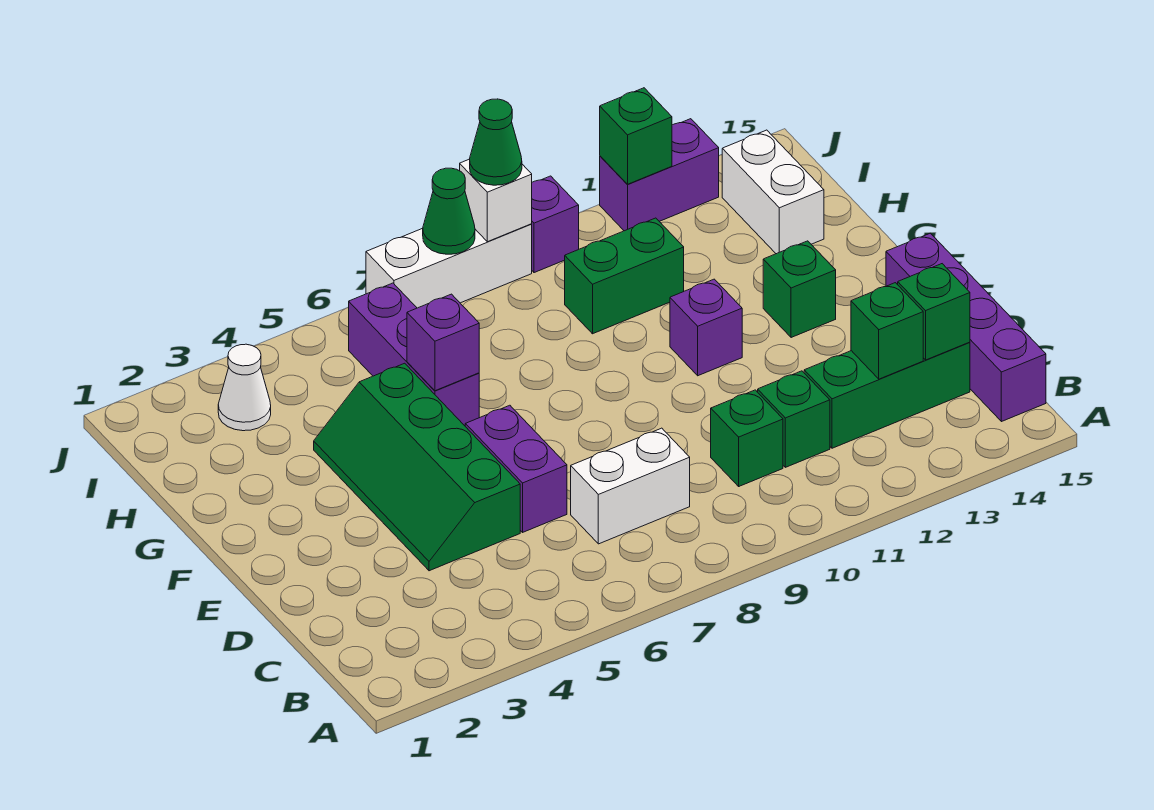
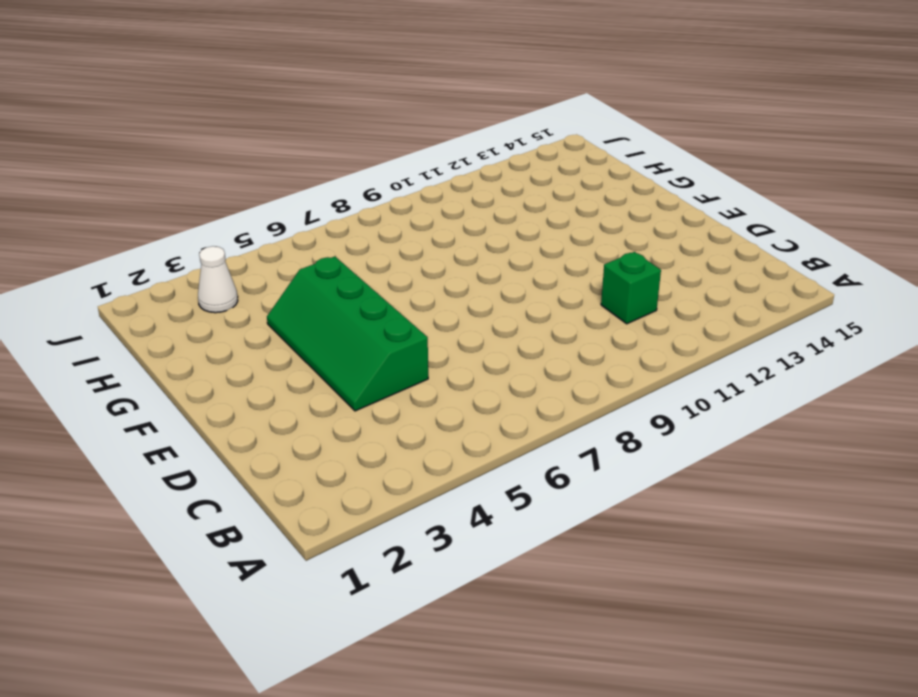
none -> purple 1x4 brick [886,233,1046,422]
none -> white 1x2 brick [571,428,690,544]
none -> green 1x1 brick [711,390,783,486]

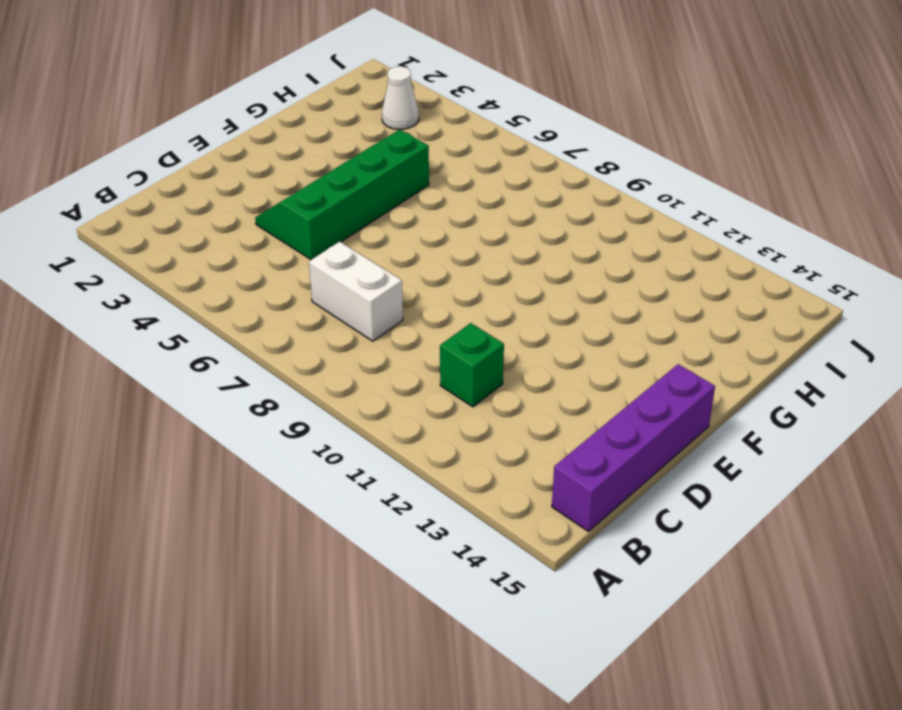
none -> green 1x1 brick [711,390,783,486]
none -> green 1x3 brick [804,342,970,448]
none -> purple 1x2 brick [465,405,567,532]

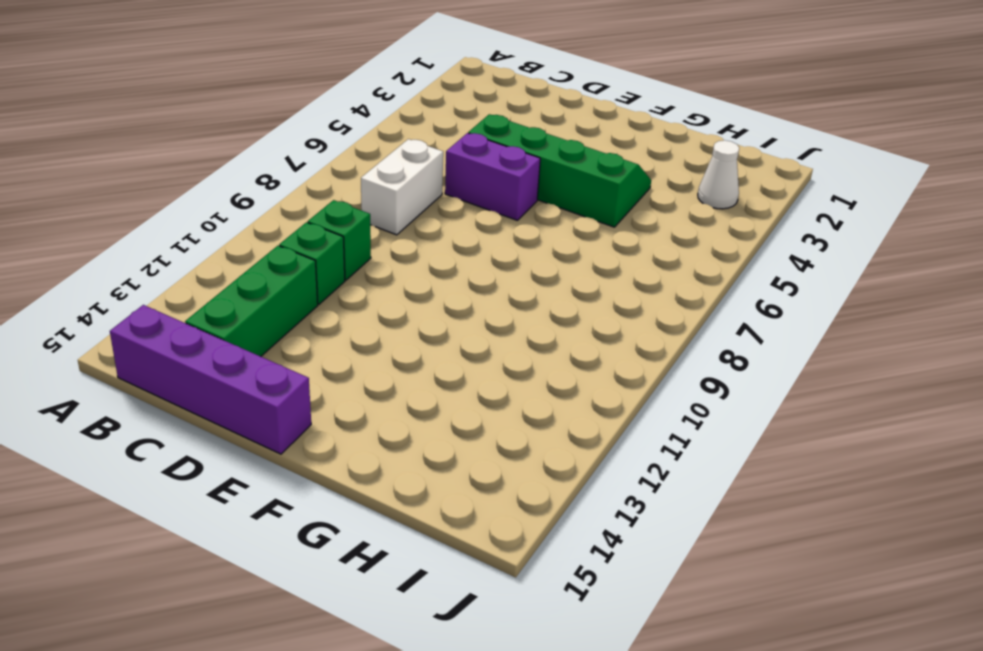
none -> purple 1x1 brick [670,279,742,376]
none -> green 1x1 brick [763,241,836,338]
none -> purple 1x3 brick [348,283,479,426]

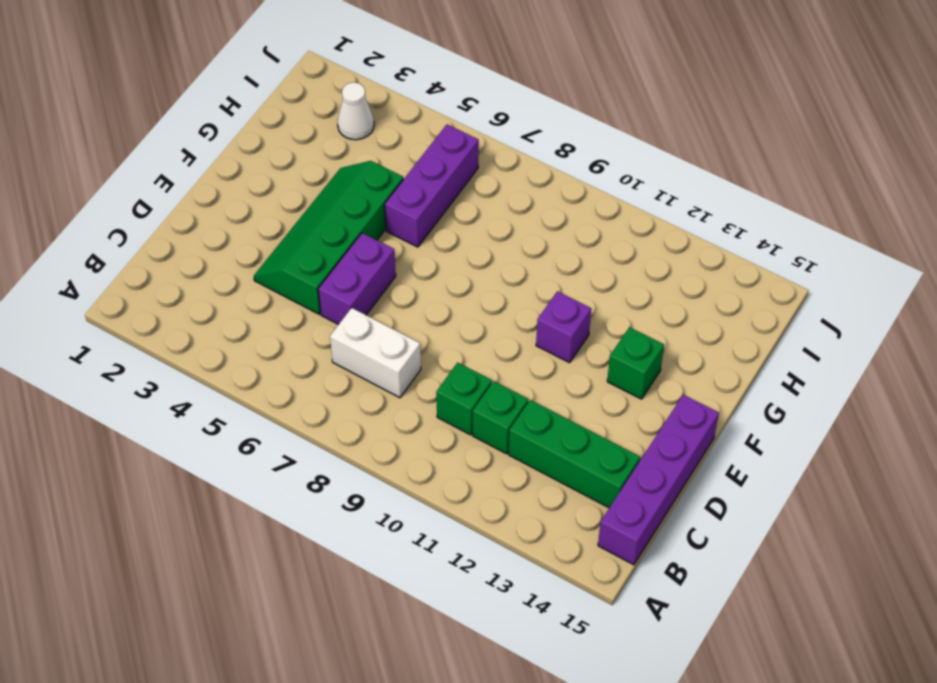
none -> green 1x2 brick [565,218,684,334]
none -> white 1x2 brick [722,130,824,254]
none -> white 1x3 brick [366,224,532,308]

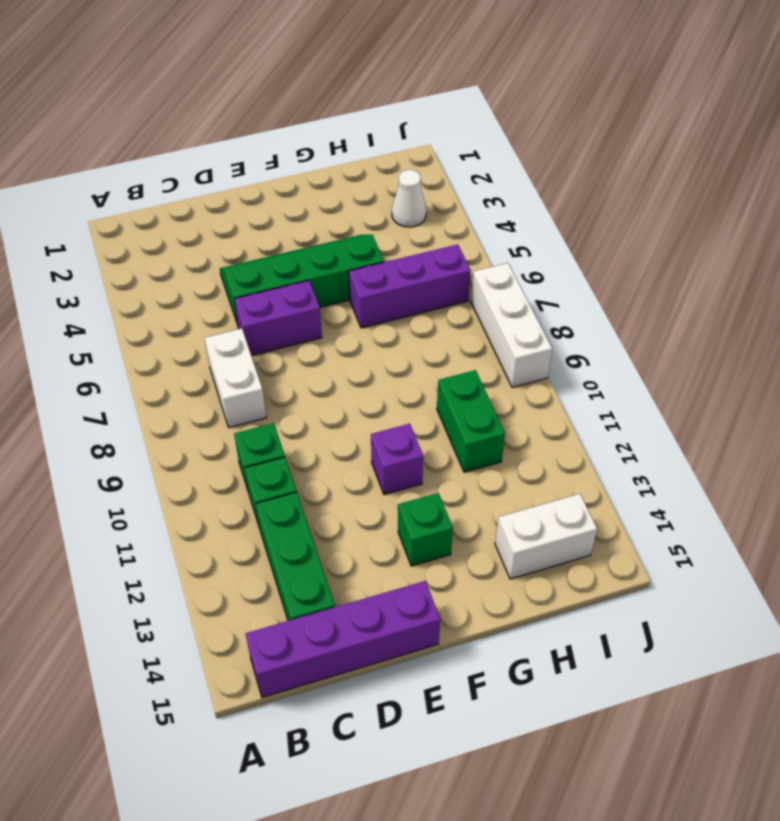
none -> purple 1x1 brick [532,176,579,273]
none -> purple 1x2 brick [600,119,719,231]
none -> green 1x1 brick [851,283,923,379]

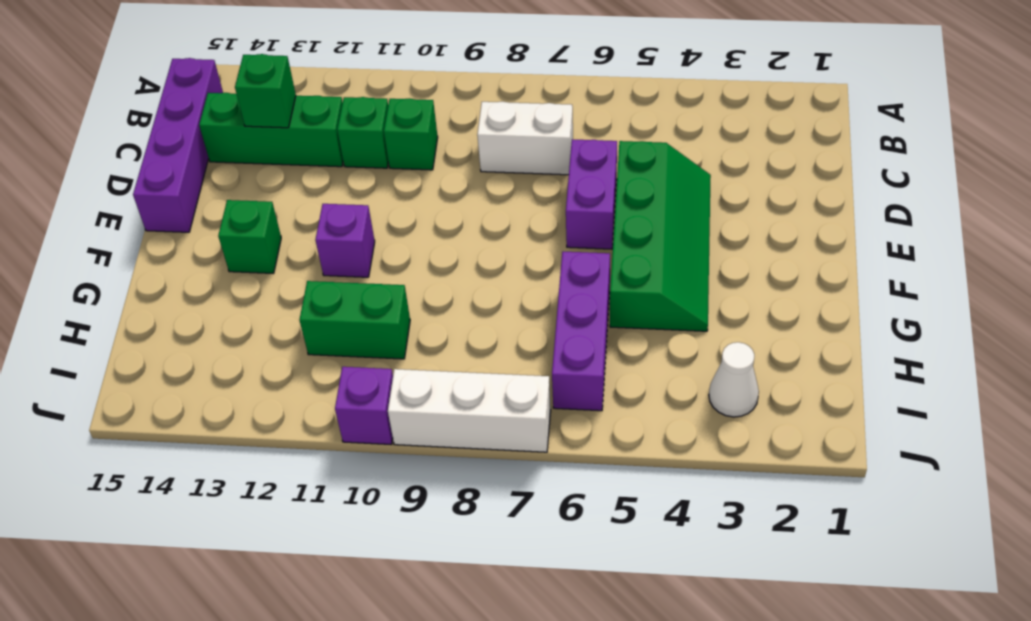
none -> white 1x2 brick [722,130,824,254]
none -> purple 1x2 brick [600,119,719,231]
none -> green 1x1 brick [898,264,970,360]

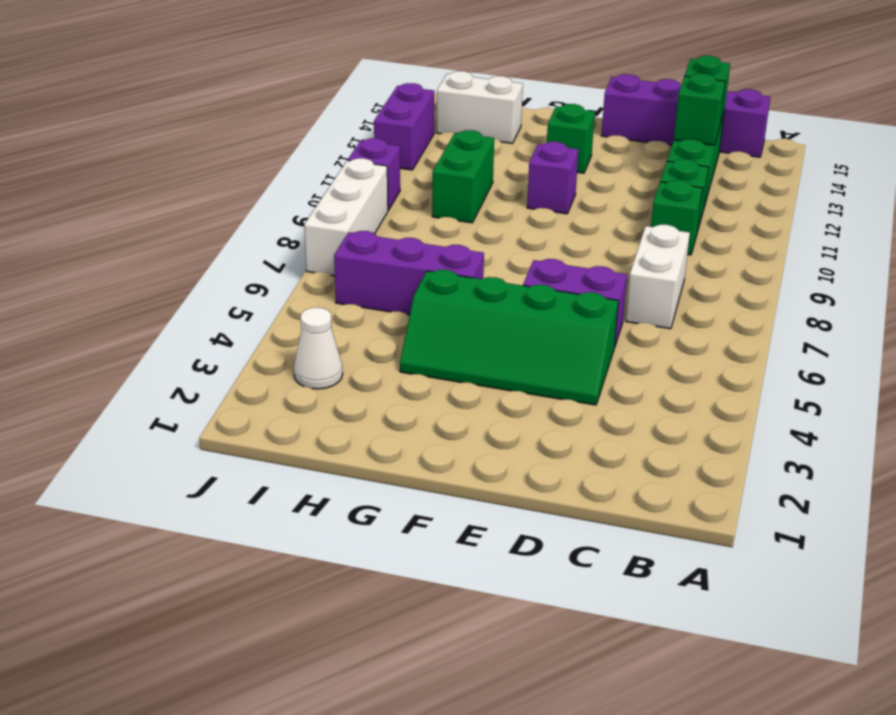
none -> purple 1x1 brick [407,294,479,391]
none -> green 1x1 cone [423,168,475,254]
none -> white 1x1 brick [460,159,532,242]

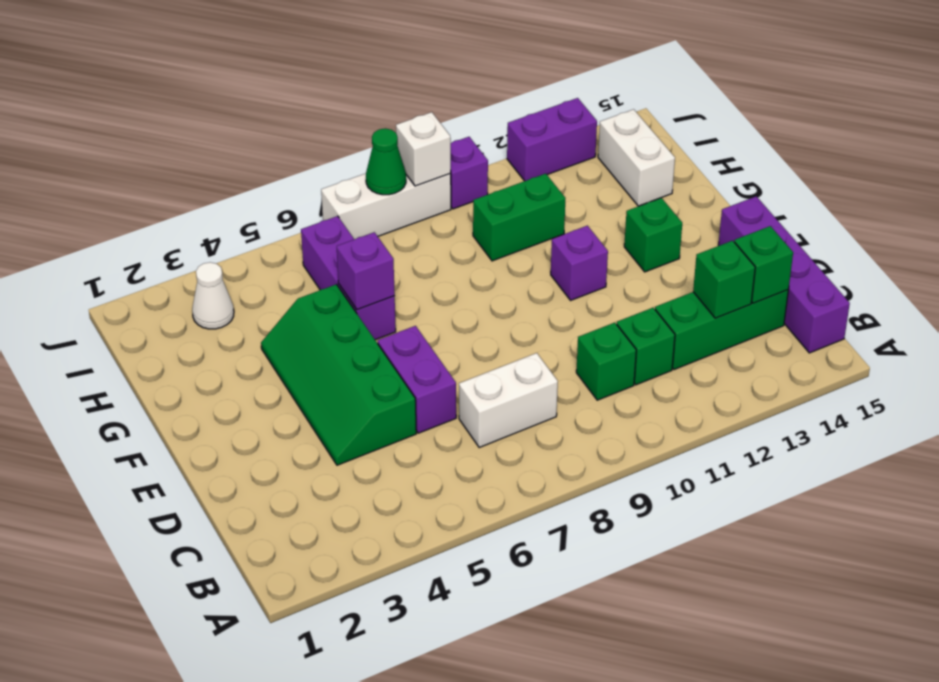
none -> green 1x1 brick [600,88,672,184]
none -> green 1x1 cone [470,99,522,185]

